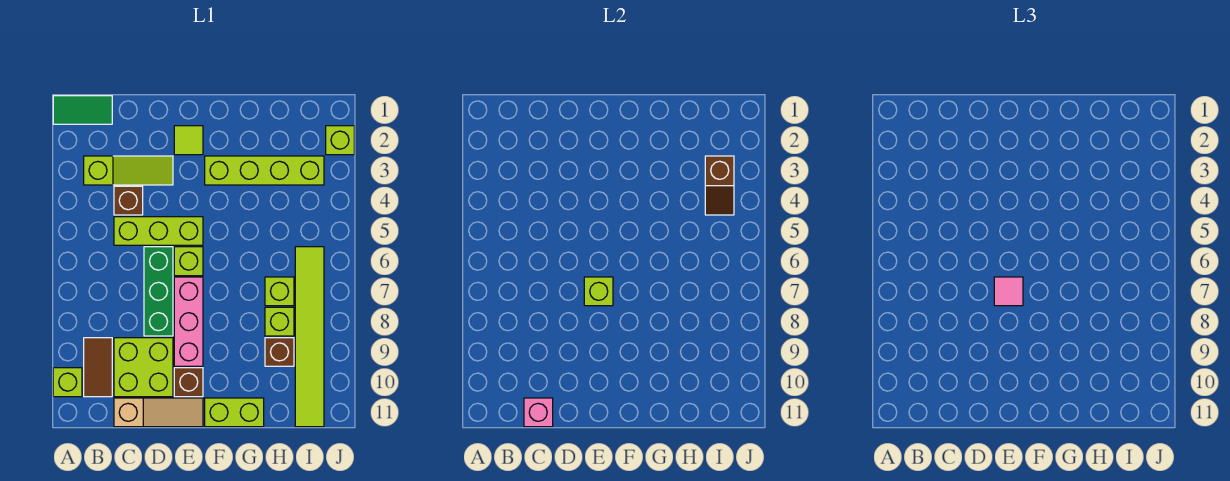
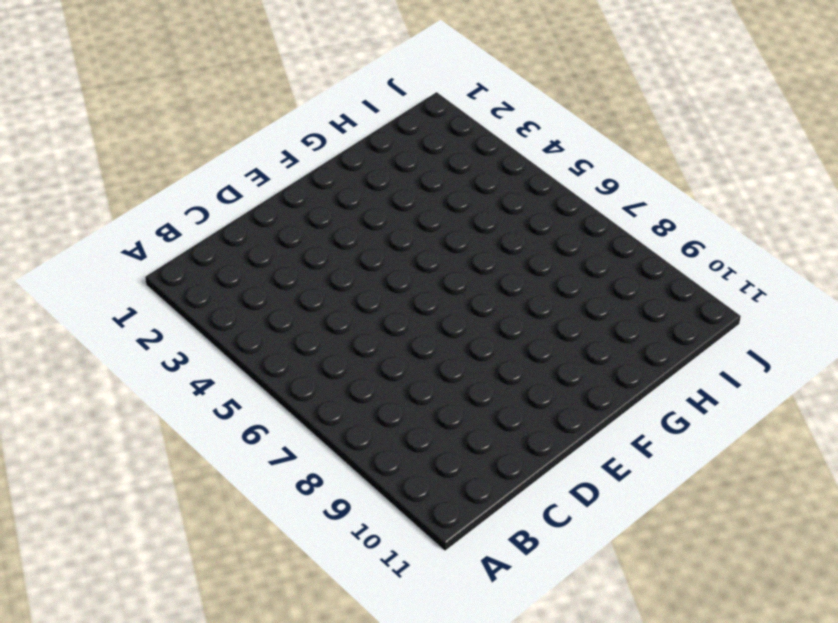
none -> green 1x2 tile [53,96,112,124]
none -> lime 1x1 brick [53,368,82,397]
none -> lime 1x3 slope [84,156,173,185]

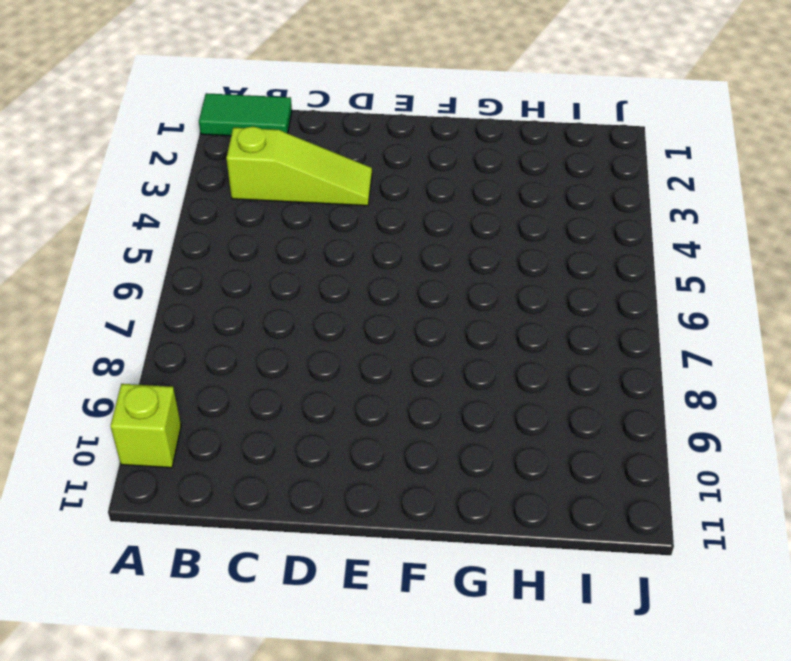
none -> brown 1x2 tile [84,338,112,397]
none -> brown 1x1 brick [114,186,143,215]
none -> lime 1x3 brick [114,217,203,245]

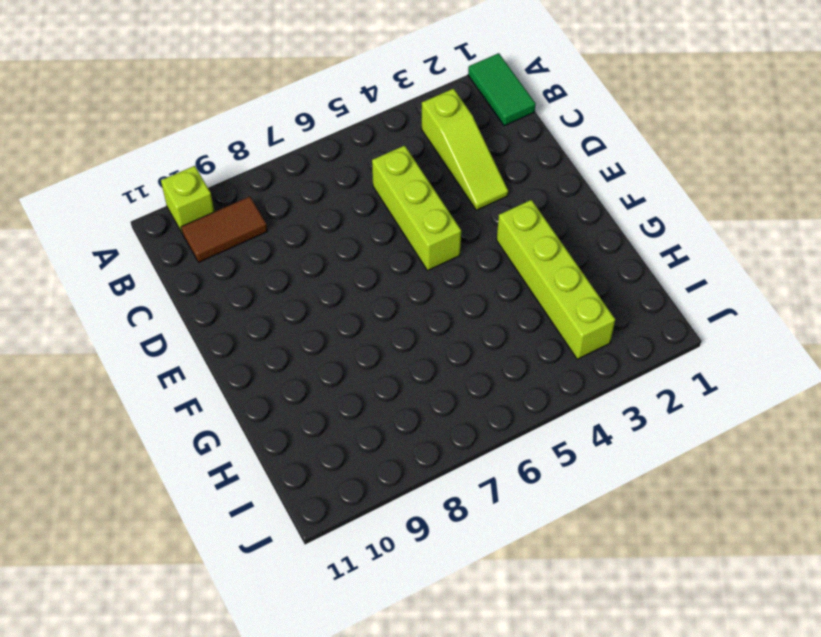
none -> brown 1x1 brick [114,186,143,215]
none -> lime 2x2 brick [114,338,173,397]
none -> tan 1x3 slope [114,398,203,427]

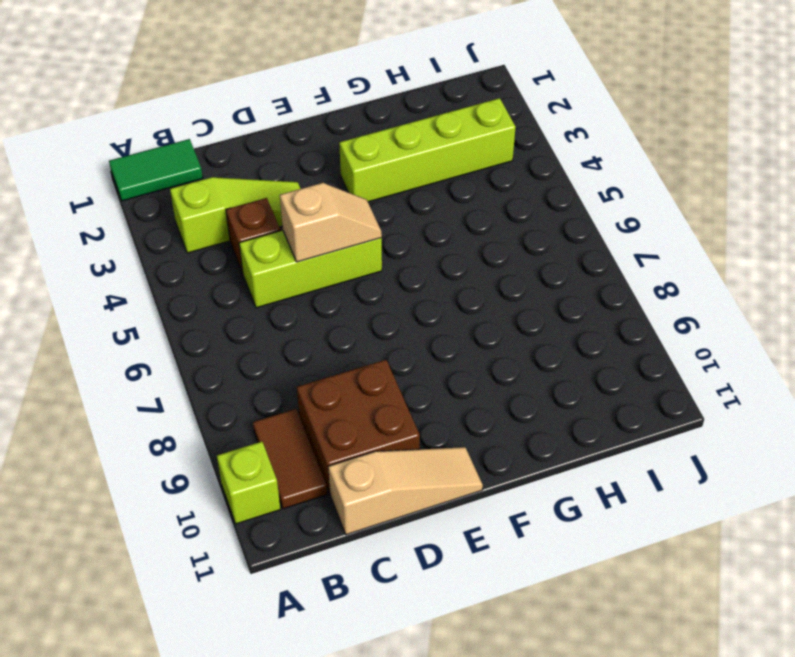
brown 2x2 brick [297,360,420,494] -> lime 2x2 brick [114,338,173,397]
tan 1x2 slope [280,183,382,262] -> none
none -> green 1x3 brick [144,247,173,336]
none -> lime 1x1 tile [174,126,203,155]
none -> lime 1x1 brick [174,247,203,276]

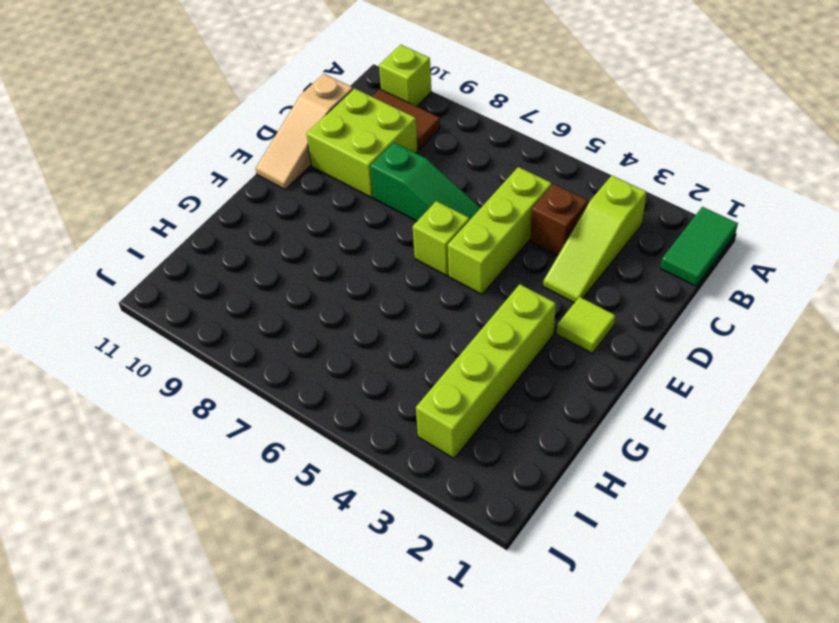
green 1x3 slope [370,142,481,221] -> green 1x3 brick [144,247,173,336]
none -> pink 1x3 brick [174,277,203,366]
none -> brown 1x1 brick [174,368,203,397]
none -> lime 1x2 brick [205,398,264,427]

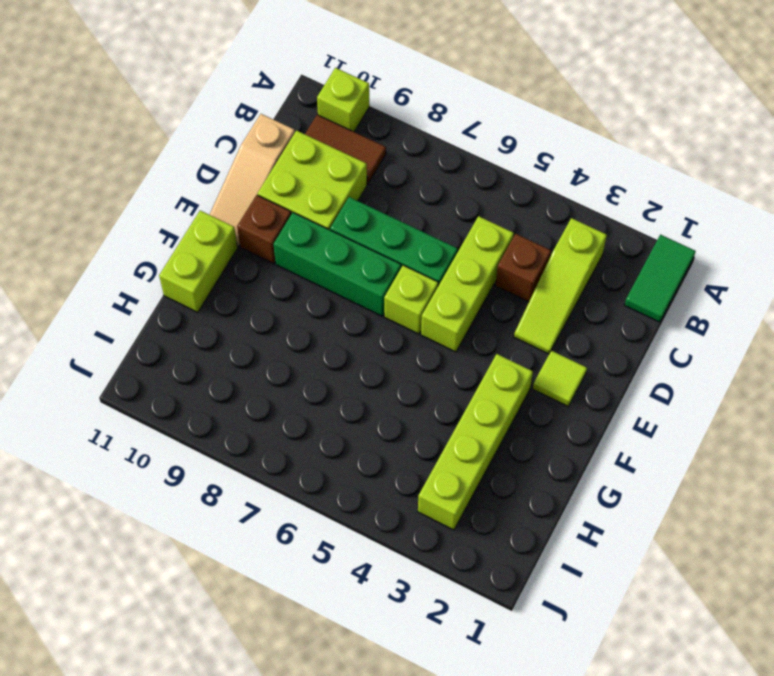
green 1x3 brick [274,213,401,316] -> pink 1x3 brick [174,277,203,366]
none -> lime 1x1 brick [265,277,294,306]
none -> lime 1x1 brick [265,307,294,336]
none -> brown 1x1 brick [265,338,294,366]

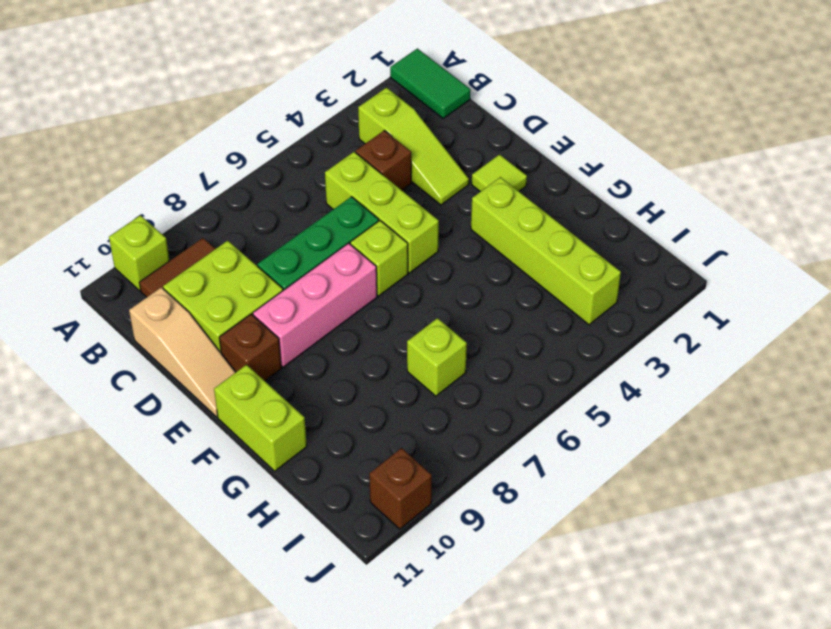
brown 1x1 brick [369,448,432,529] -> brown 1x1 brick moved to [265,338,294,366]
none -> lime 1x1 brick [265,307,294,336]
none -> lime 1x6 tile [295,247,324,427]
none -> lime 1x1 brick [326,126,354,155]

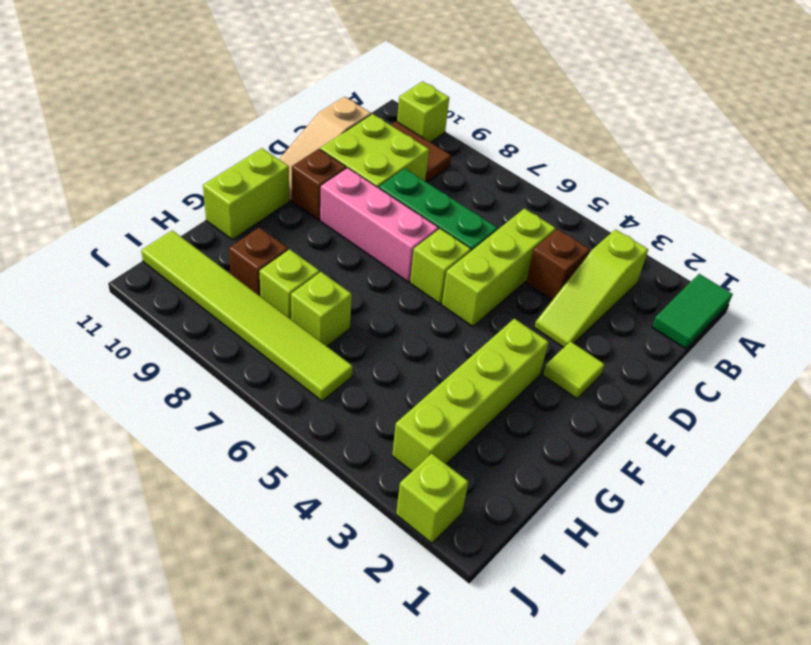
none -> pink 1x1 brick [524,398,553,427]
none -> lime 1x1 brick [584,277,613,306]
none -> brown 1x2 slope [705,156,734,215]

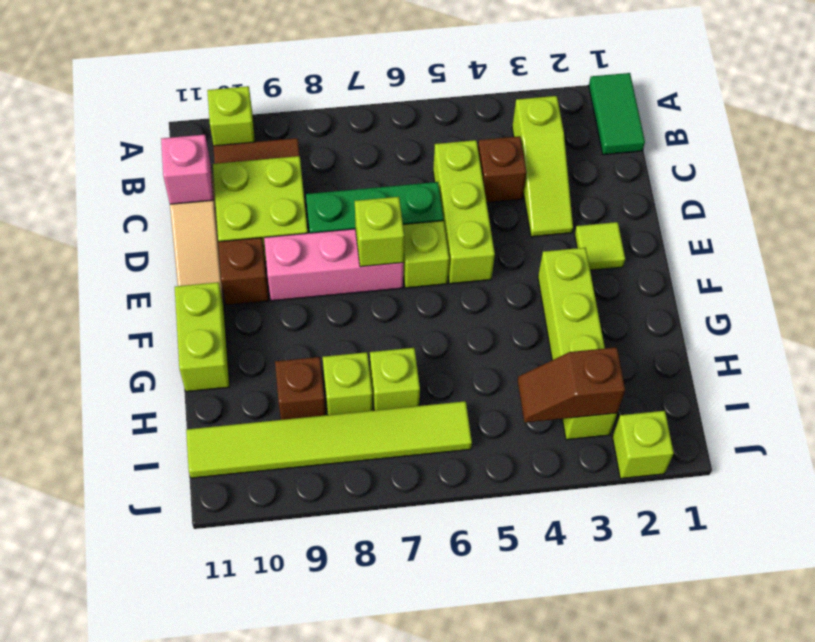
none -> pink 1x1 tile [994,277,1023,306]

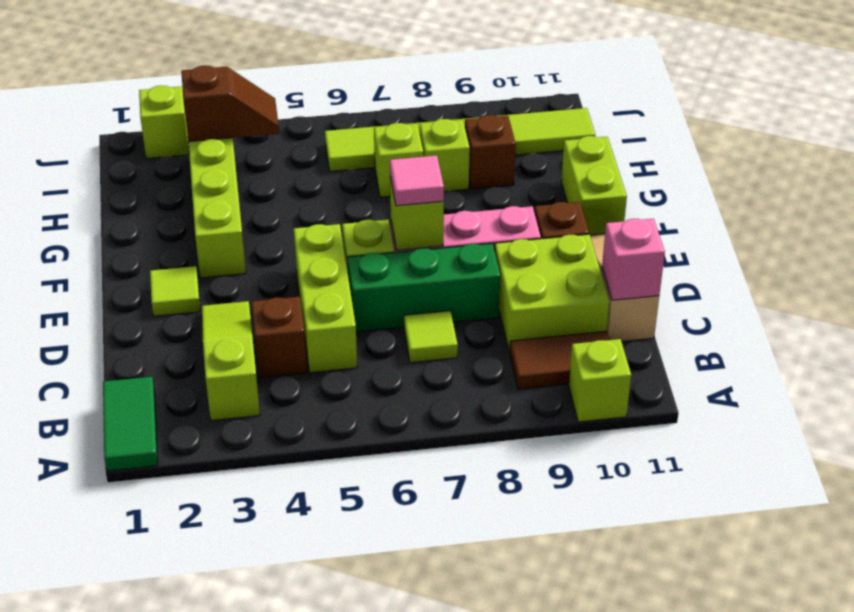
lime 1x1 tile [404,311,458,363] -> none

